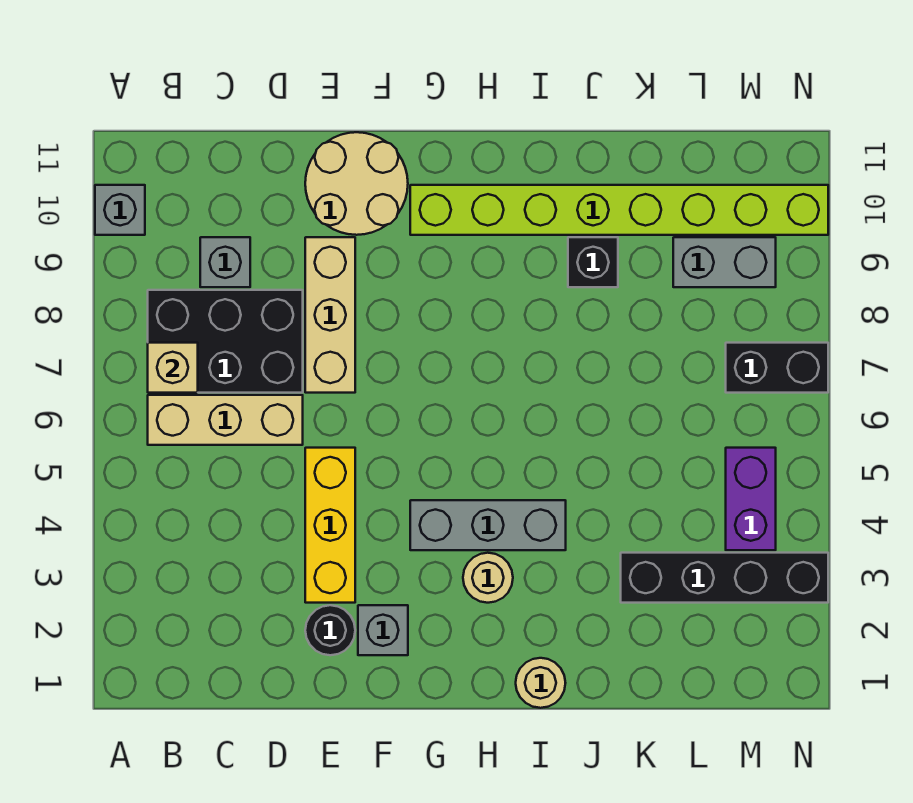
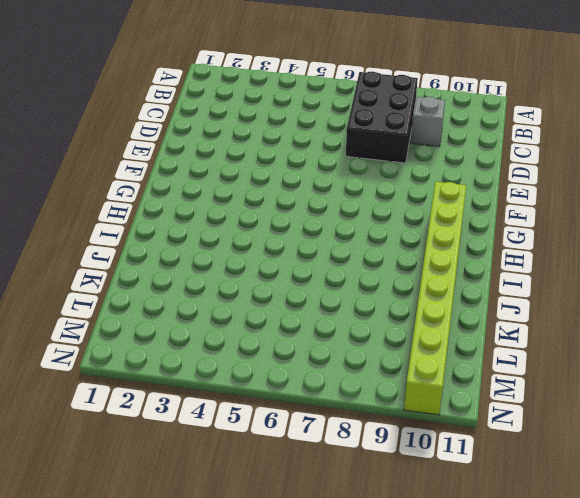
none -> grey 1x1 brick [95,185,145,235]
none -> tan 1x3 brick [148,395,303,445]
none -> black 1x1 round brick [305,605,355,655]

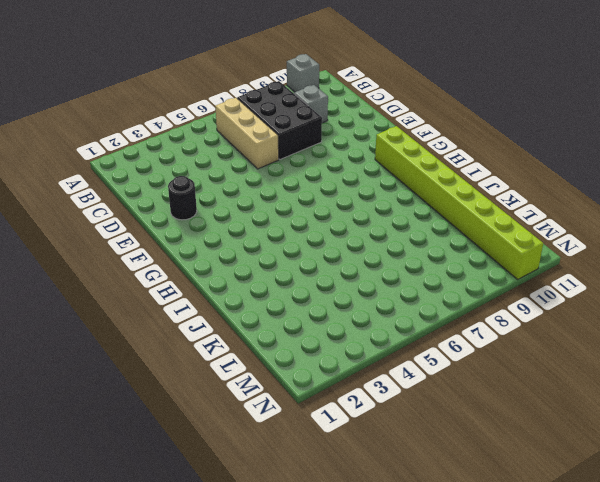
none -> yellow 1x3 brick [305,448,355,603]
none -> tan 1x3 brick [305,237,355,393]
none -> tan 2x2 round brick [305,132,408,235]

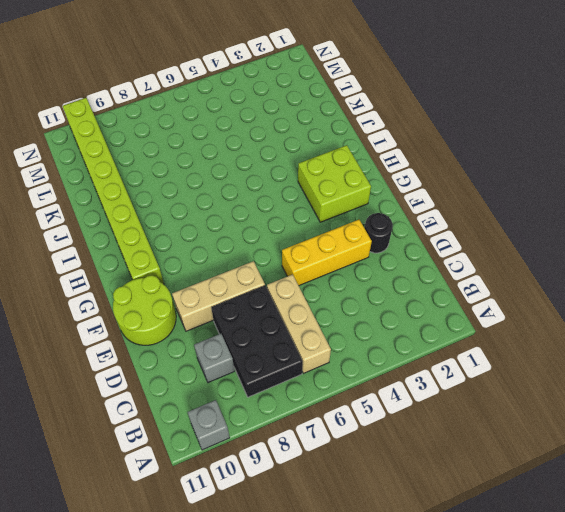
lime 2x2 round brick [113,275,176,345] -> tan 2x2 round brick [305,132,408,235]
lime 2x2 brick [298,145,371,222] -> tan 1x1 round brick [463,553,513,603]
none -> grey 1x1 brick [358,605,408,655]
none -> grey 1x3 brick [410,500,566,550]
none -> tan 1x1 round brick [516,658,565,708]

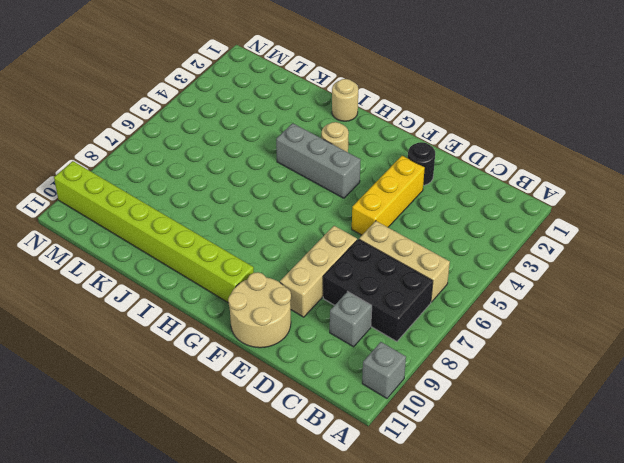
none -> grey 1x1 brick [358,605,408,655]
none -> black 1x1 brick [568,237,618,287]
none -> black 1x4 brick [621,553,828,603]

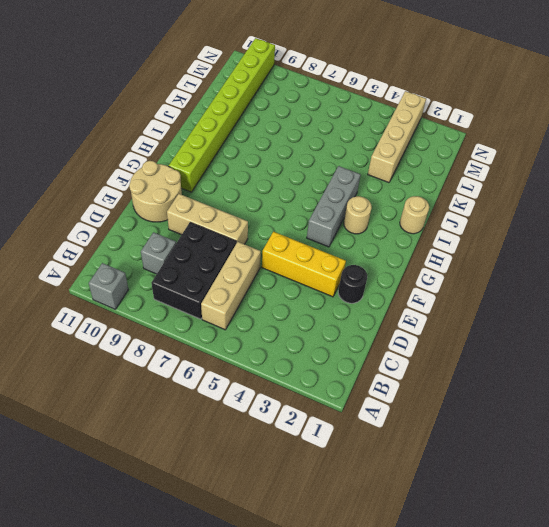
tan 1x4 brick [368,91,426,183] -> black 1x4 brick [621,553,828,603]
none -> grey 1x1 brick [358,605,408,655]
none -> black 1x1 brick [568,237,618,287]
none -> grey 1x2 brick [673,237,776,287]

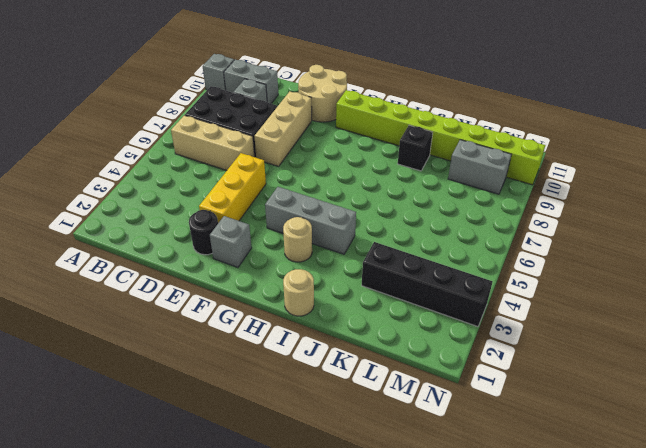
grey 1x2 brick [224,60,278,104] -> none
none -> purple 1x2 brick [726,448,776,550]
none -> black 1x2 brick [726,343,828,393]
none -> tan 1x1 brick [148,343,198,393]

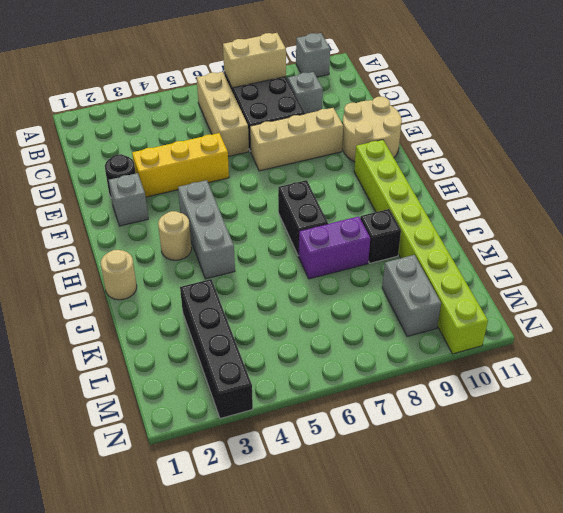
tan 1x2 brick [223,33,286,88] -> tan 1x1 brick [148,343,198,393]
black 1x2 brick [278,180,328,256] -> black 1x2 brick moved to [726,343,828,393]
purple 1x2 brick [299,216,370,279] -> purple 1x2 brick moved to [726,448,776,550]

